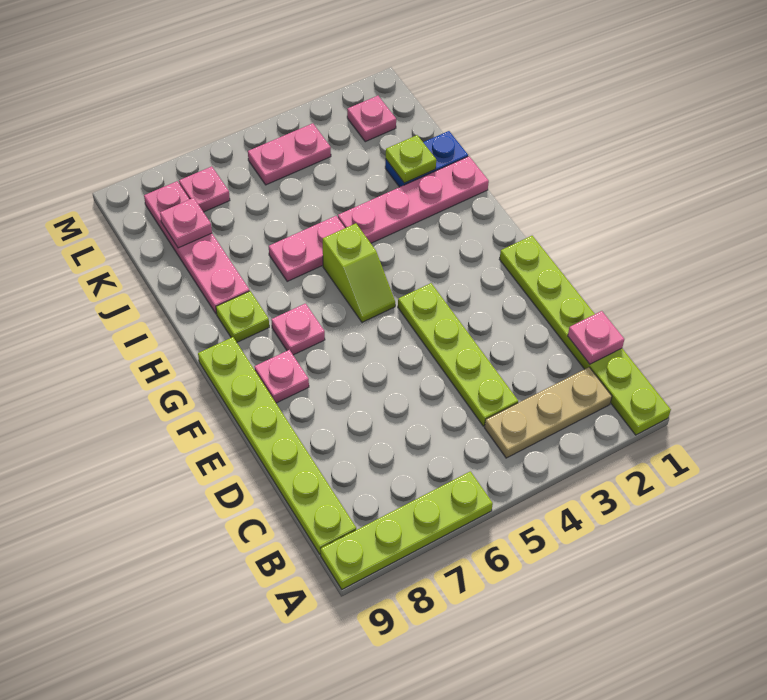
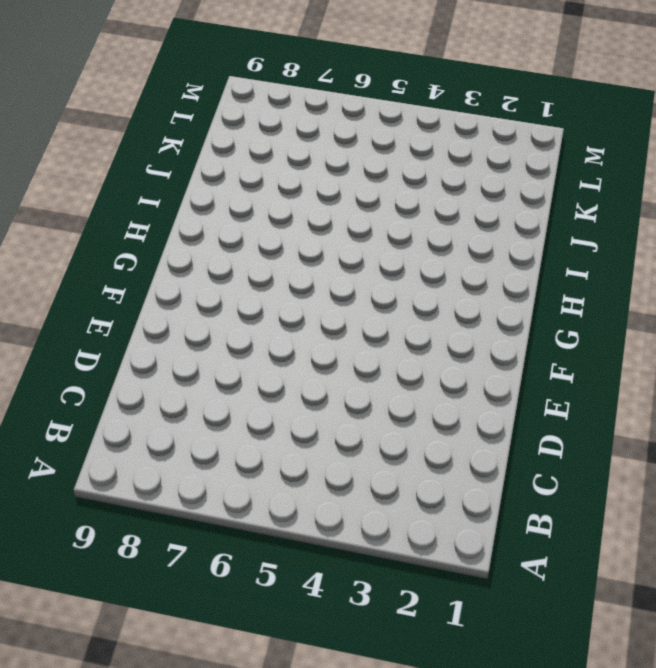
none -> lime 1x6 plate [499,236,671,435]
none -> lime 1x4 plate [321,471,493,589]
none -> tan 1x3 plate [484,367,612,458]

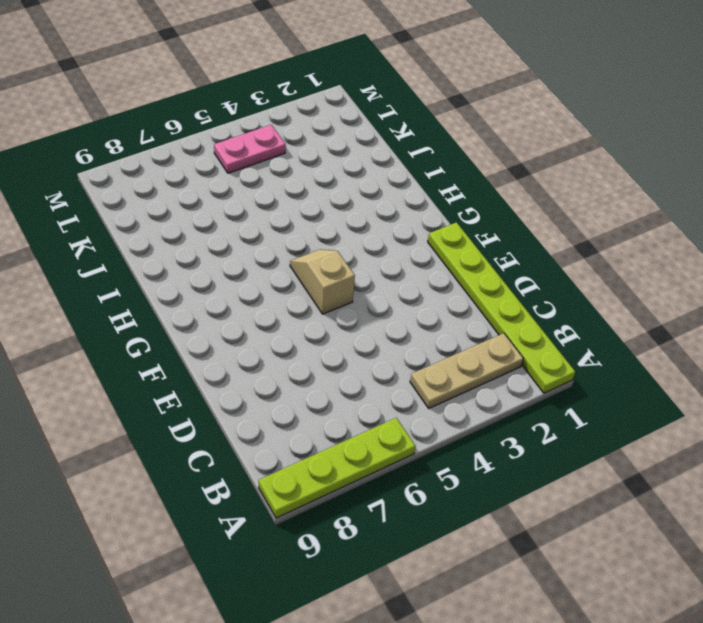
tan 1x2 slope [290,249,355,314] -> lime 1x2 slope [323,224,395,322]
none -> lime 1x6 plate [198,337,356,554]
none -> lime 1x4 plate [398,283,518,426]
none -> pink 1x1 plate [254,350,309,403]

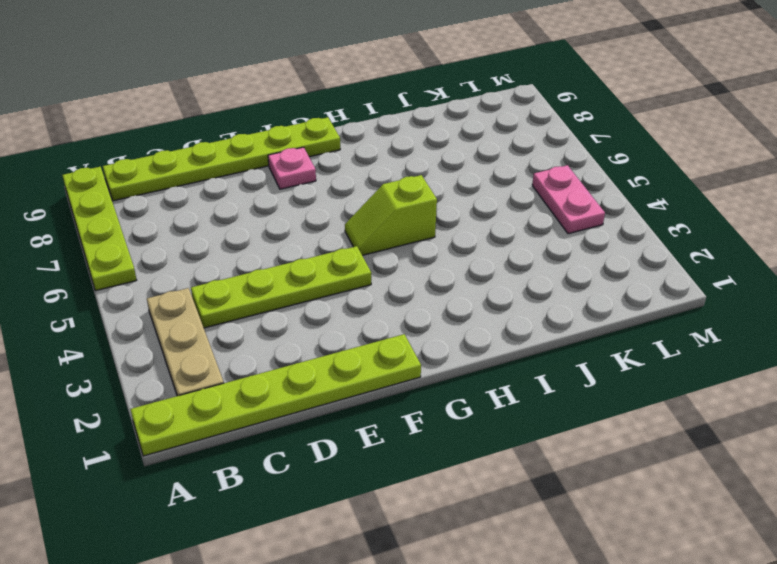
none -> pink 1x1 plate [271,304,325,355]
none -> lime 1x1 plate [216,291,269,342]
none -> pink 1x4 plate [338,156,489,243]

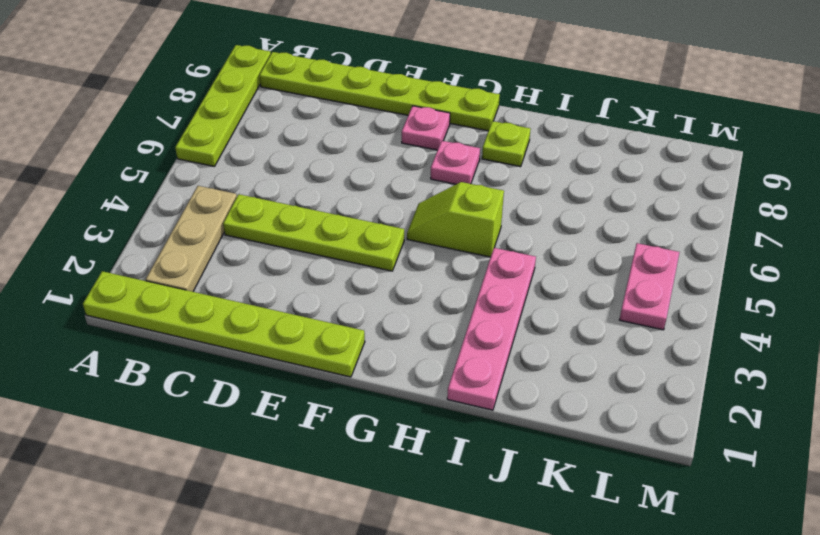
none -> pink 1x2 plate [269,216,345,281]
none -> pink 1x4 plate [144,181,250,314]
none -> blue 1x2 plate [385,131,468,187]

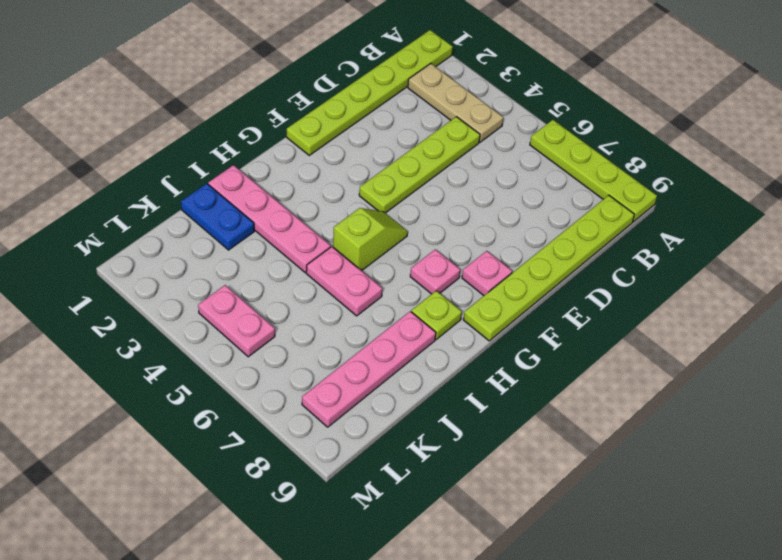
none -> pink 1x1 plate [347,96,396,142]
none -> pink 1x1 plate [179,166,230,212]
none -> pink 1x1 plate [568,311,624,364]

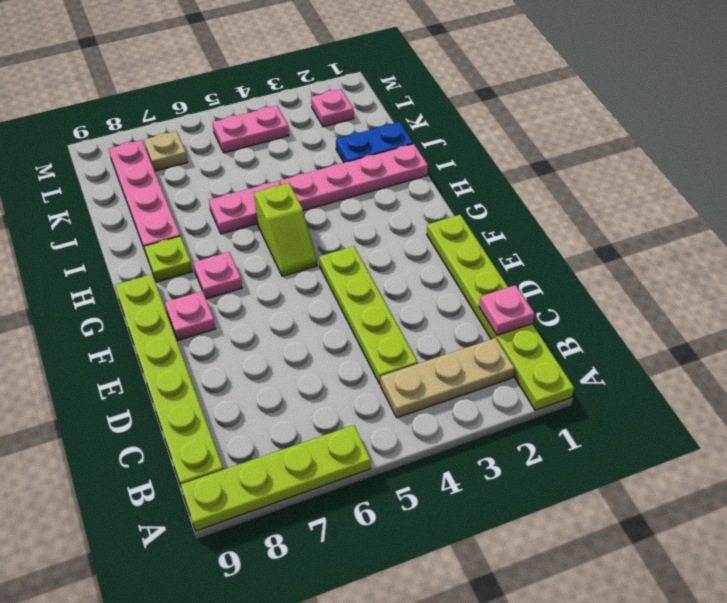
tan 1x1 plate [144,131,188,171] -> pink 1x1 plate [179,166,230,212]
none -> lime 1x1 plate [386,135,436,183]
none -> pink 1x1 plate [160,198,212,248]

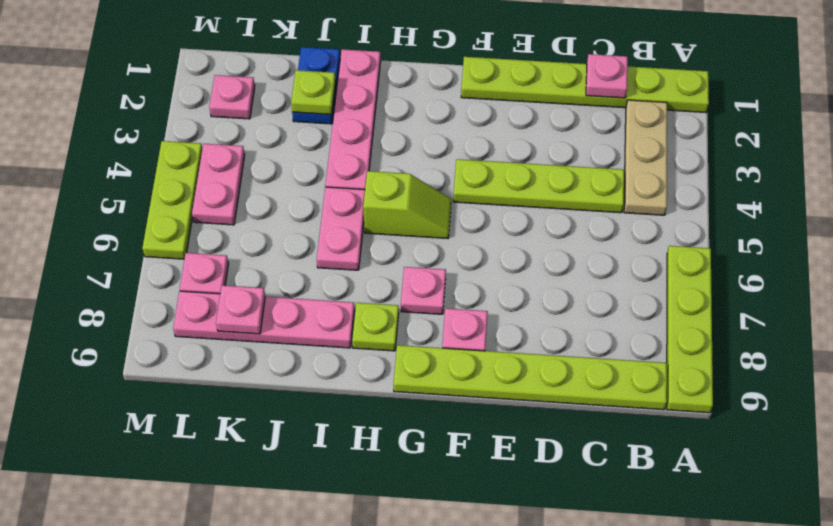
lime 1x3 plate [142,141,202,259] -> none

